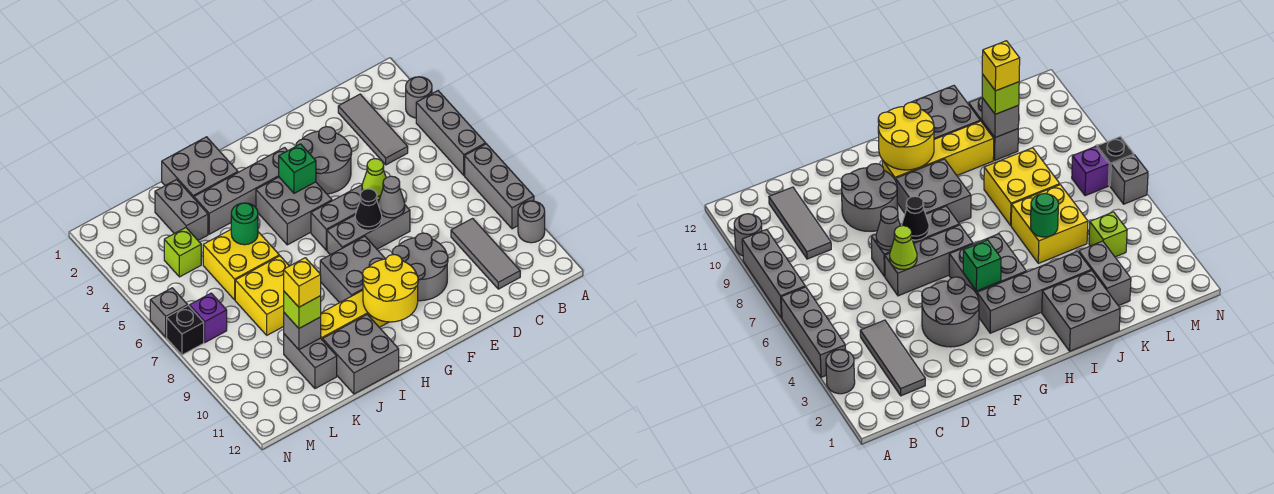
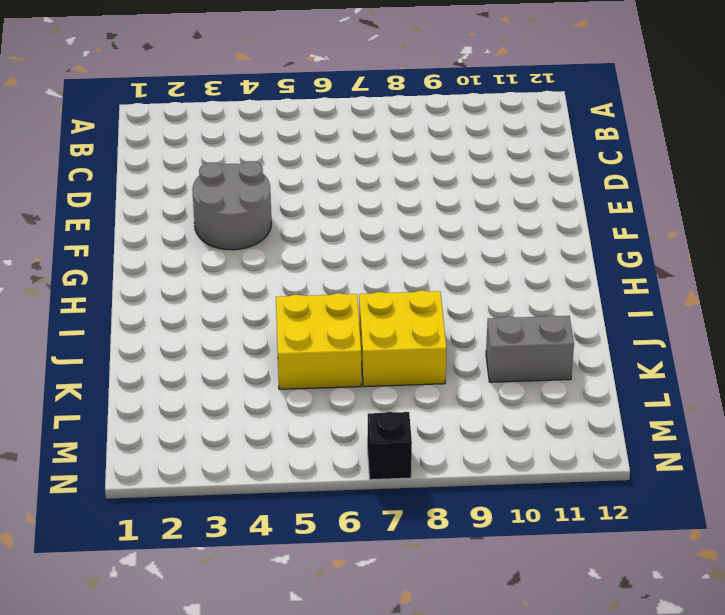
none -> grey 1x1 round brick [406,77,432,118]
none -> grey 1x3 brick [416,91,486,175]
none -> grey 1x3 brick [465,144,534,229]
none -> grey 1x1 round brick [518,201,545,243]

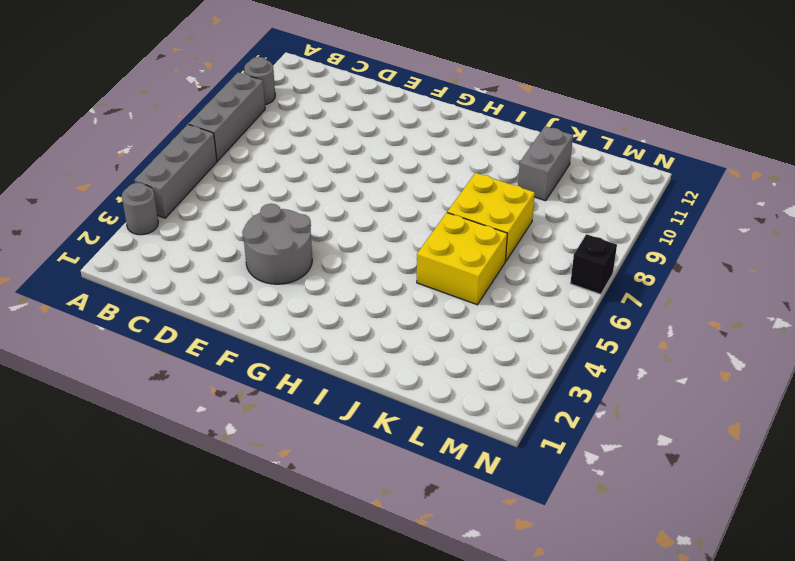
none -> grey 1x3 tile [338,94,408,165]
none -> grey 1x3 tile [451,218,520,289]
none -> grey 1x3 brick [311,185,379,250]
none -> grey 1x3 brick [327,205,410,255]

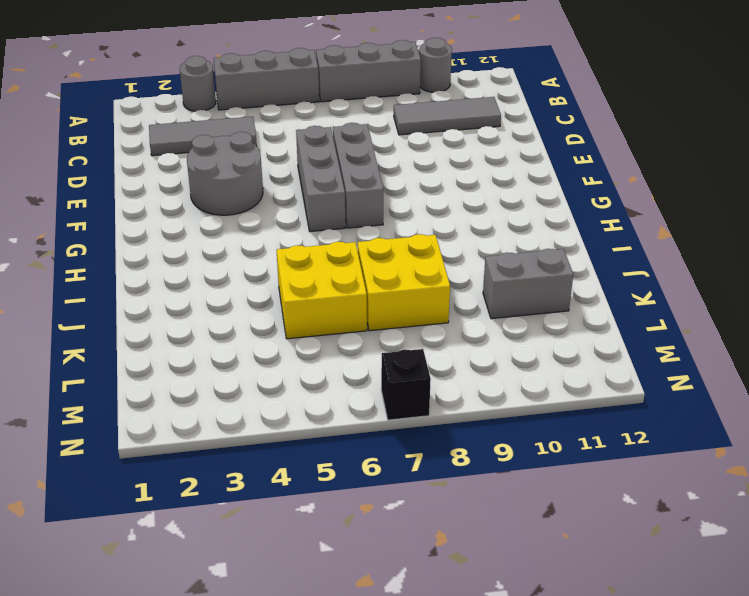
none -> grey 2x2 round brick [392,233,448,301]
none -> grey 1x4 brick [194,148,287,234]
none -> grey 2x2 brick [256,177,332,245]
none -> grey 2x2 brick [320,236,385,303]

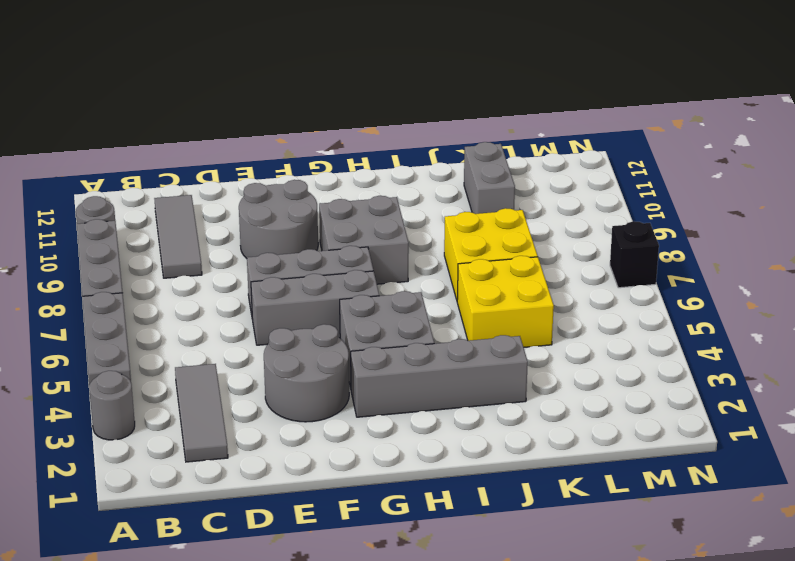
none -> yellow 1x4 brick [321,290,389,340]
none -> grey 2x2 brick [162,137,238,198]
none -> grey 2x2 brick [323,314,399,394]
none -> grey 1x2 brick [155,180,208,240]

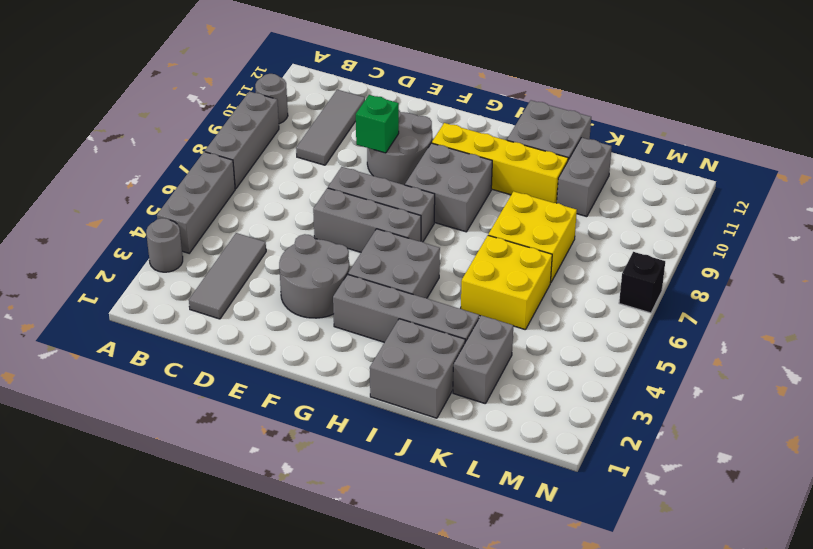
green 1x1 brick [356,95,399,153] -> green 1x1 brick moved to [279,144,316,193]
none -> lime 1x1 brick [164,228,201,277]
none -> purple 1x1 brick [189,293,227,342]
none -> grey 1x1 brick [150,288,188,337]
none -> lime 1x1 cone [362,159,386,200]

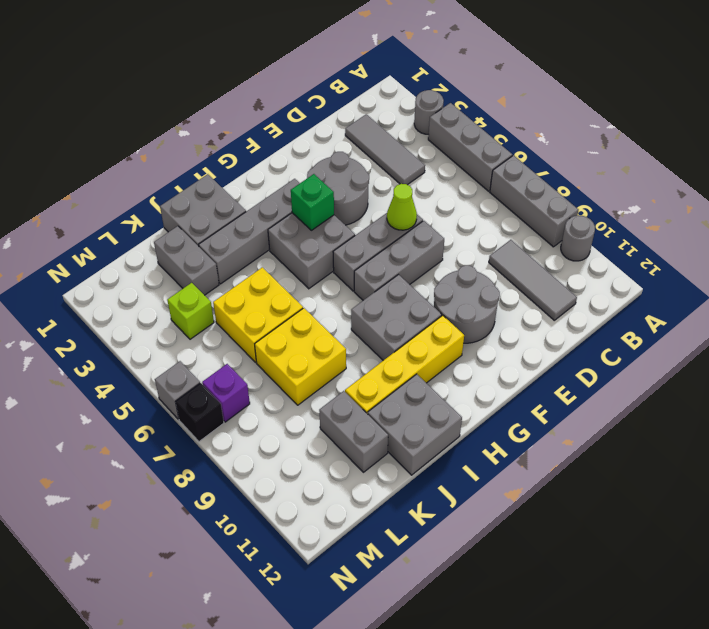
none -> grey 1x1 cone [378,176,405,218]
none -> black 1x1 cone [355,189,382,230]
none -> yellow 2x2 round brick [363,255,418,322]
none -> green 1x1 round brick [231,203,258,245]

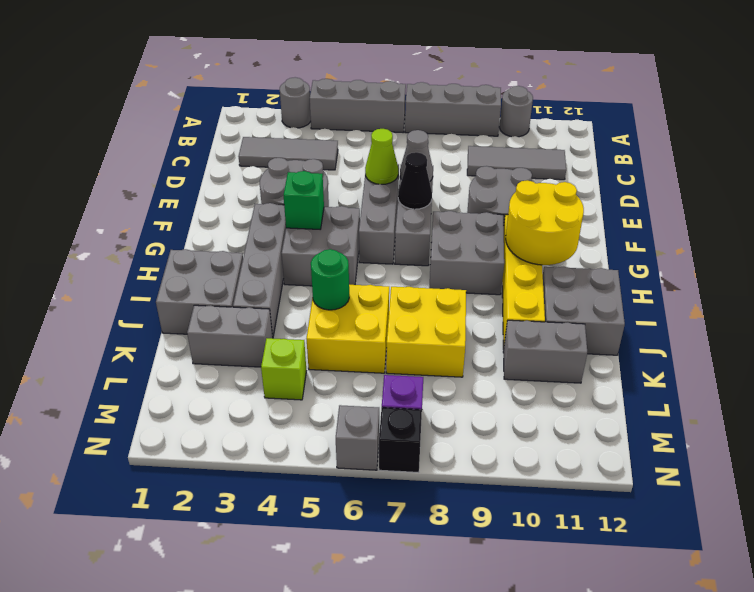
none -> grey 1x1 brick [284,313,321,350]
none -> lime 1x1 brick [284,292,321,328]
none -> yellow 1x1 brick [284,258,321,307]

